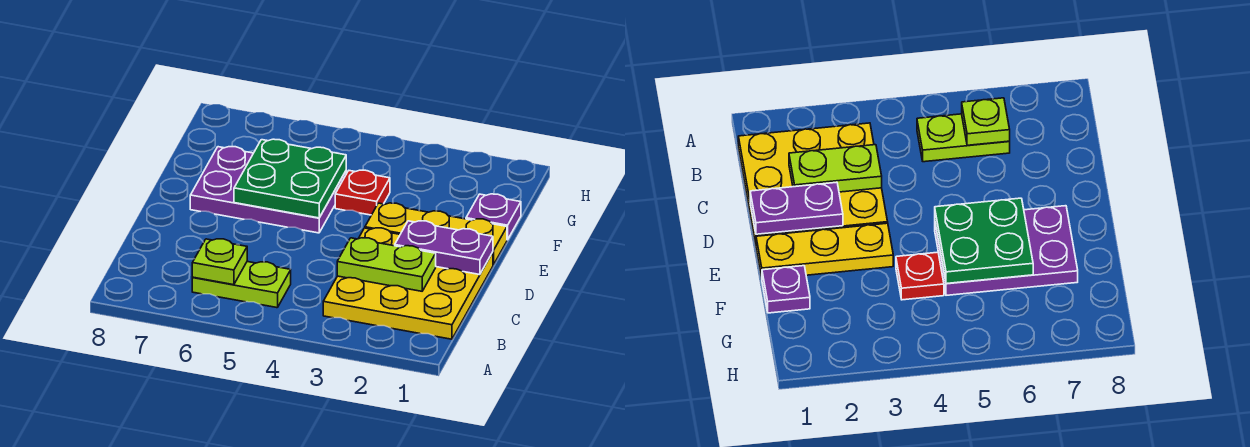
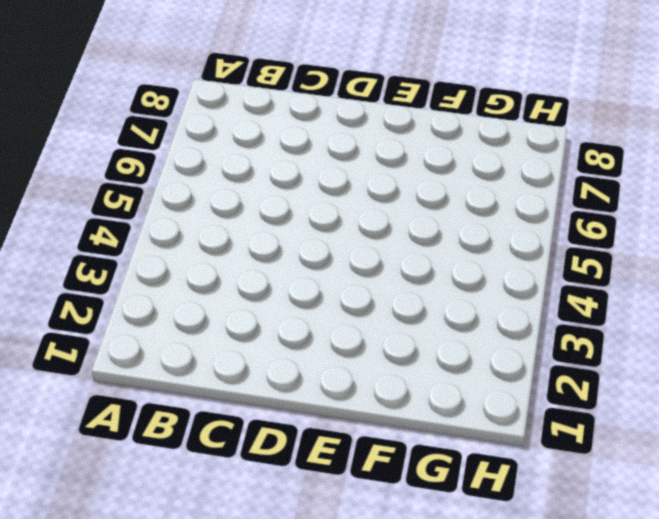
none -> yellow 3x3 plate [323,228,493,339]
none -> lime 1x2 plate [192,262,291,308]

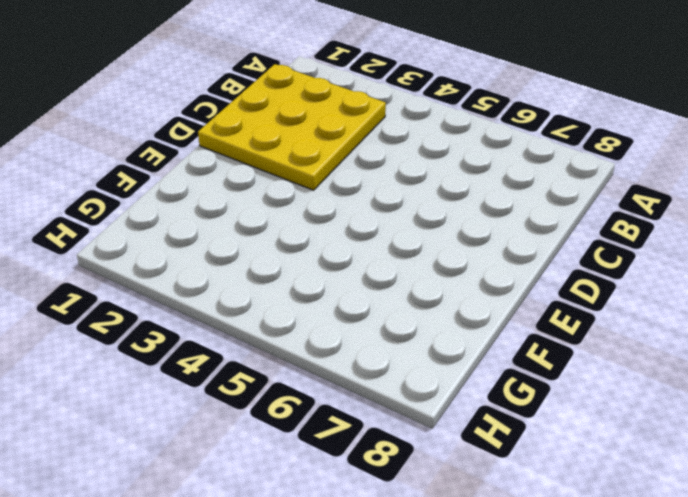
none -> lime 1x2 plate [192,262,291,308]
none -> yellow 1x3 plate [365,203,507,265]

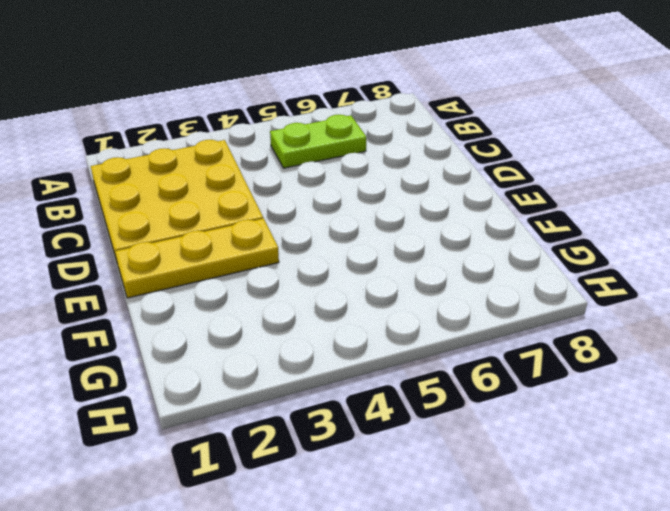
none -> purple 2x3 plate [190,147,346,233]
none -> purple 1x1 plate [466,194,521,240]

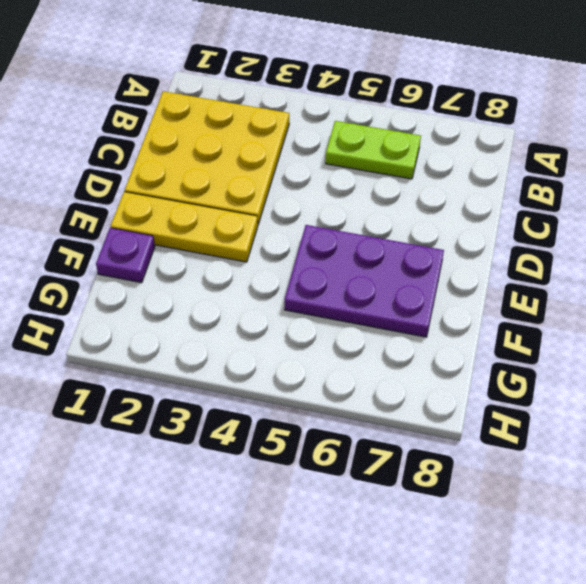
none -> red 1x1 plate [335,170,390,215]
none -> lime 1x1 plate [192,239,247,285]

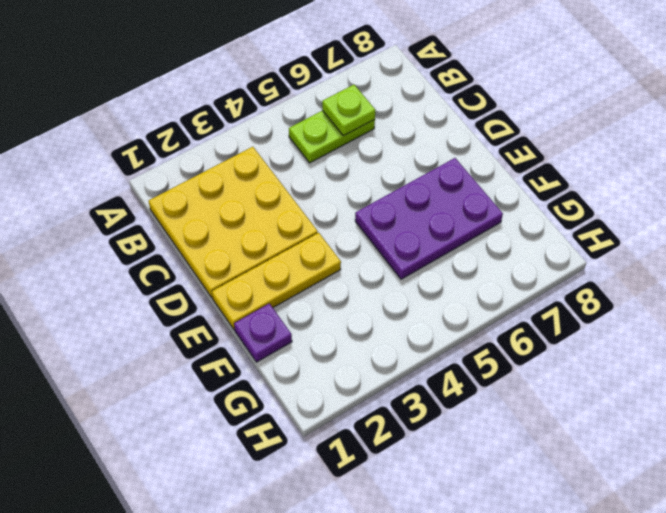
none -> red 1x1 plate [335,170,390,215]
none -> lime 1x2 plate [337,238,436,291]

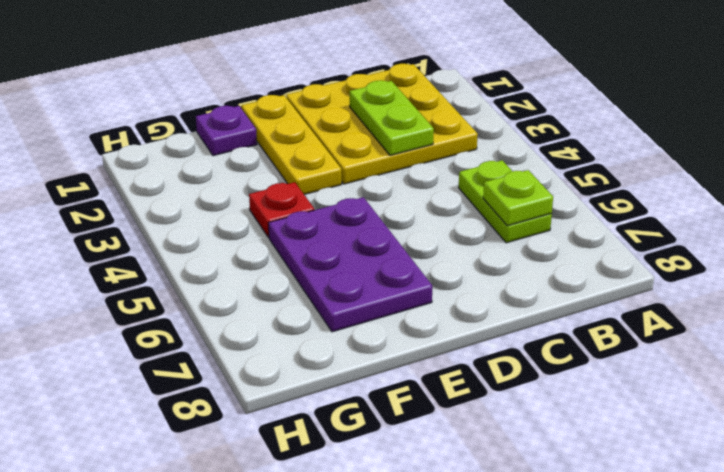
none -> purple 1x2 plate [395,221,493,275]
none -> green 2x2 plate [234,139,346,218]

